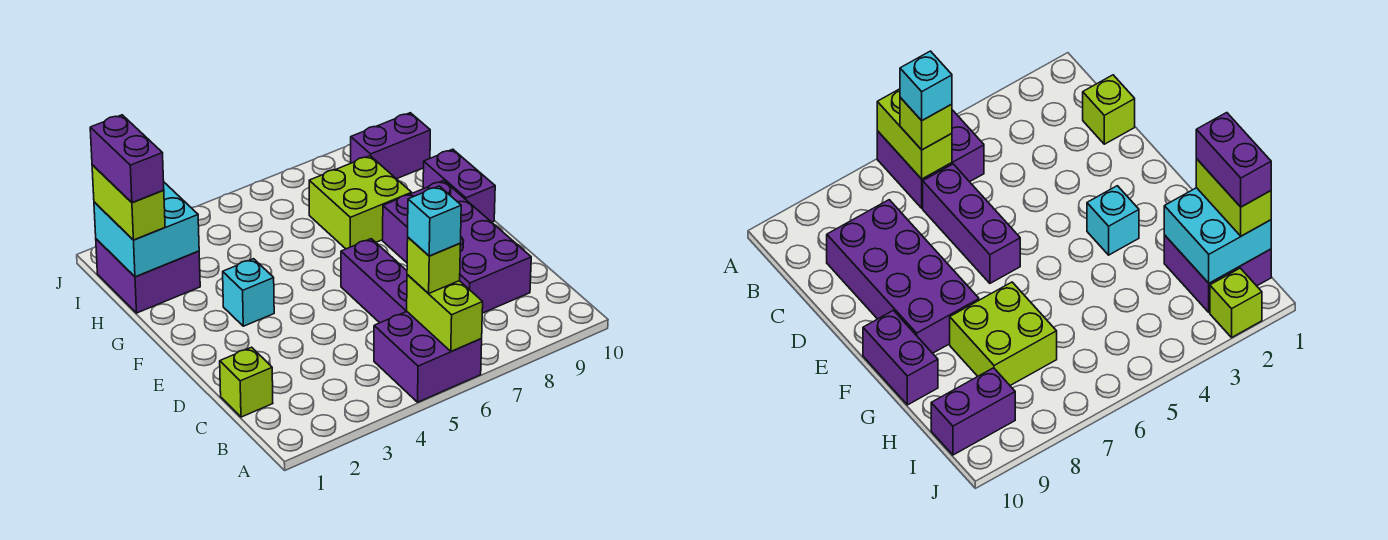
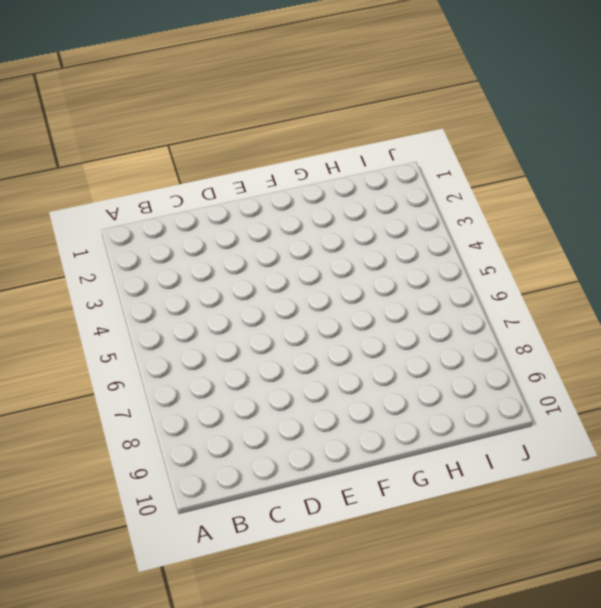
none -> purple 2x2 brick [374,312,482,402]
none -> lime 1x1 brick [220,347,273,417]
none -> purple 1x3 brick [341,239,407,323]

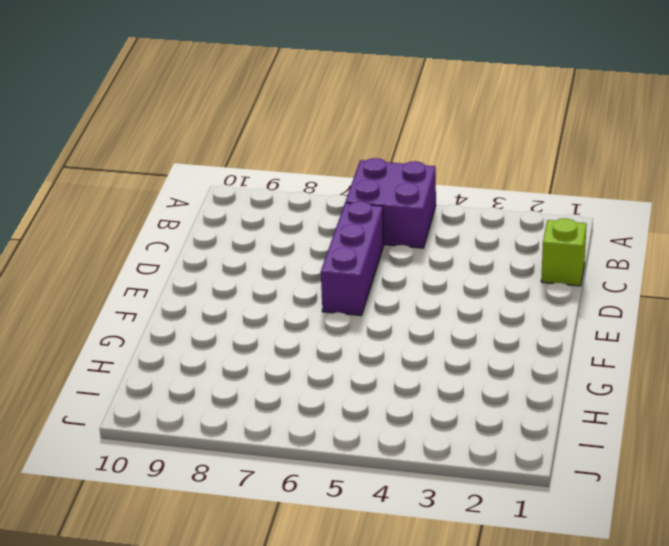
none -> purple 2x4 brick [383,181,531,313]
none -> cyan 1x1 brick [223,259,274,326]
none -> purple 1x2 brick [423,149,495,222]

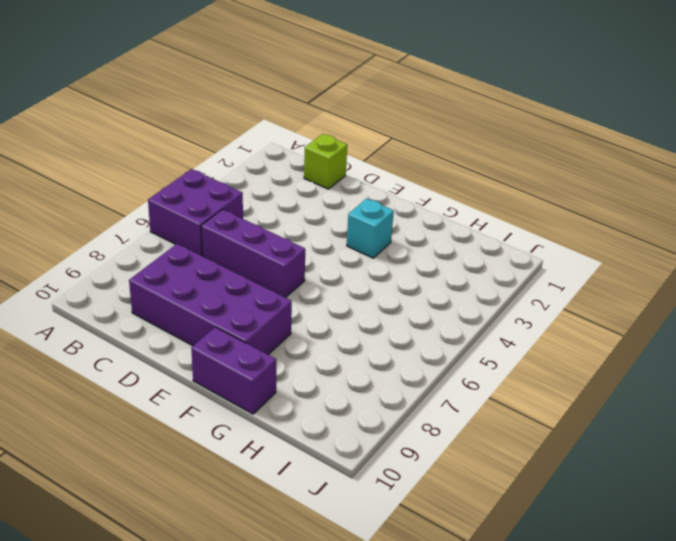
none -> lime 2x2 brick [309,156,412,249]
none -> purple 2x2 brick [96,239,200,313]
none -> purple 1x2 brick [351,113,430,179]

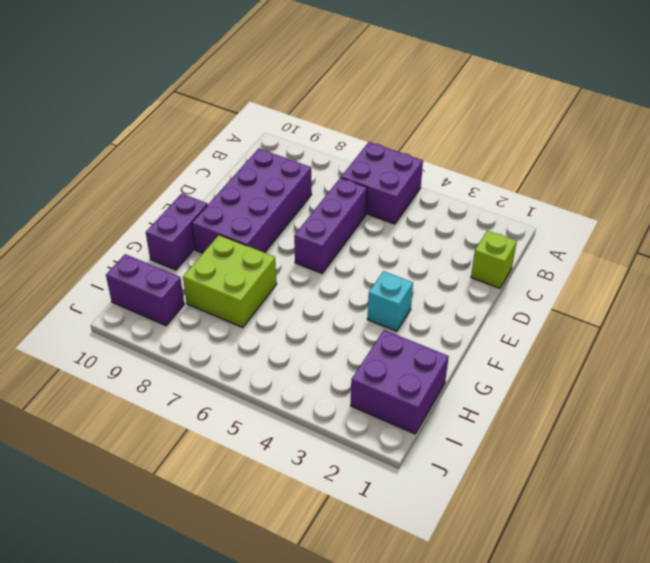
none -> lime 1x1 brick [1210,268,1262,337]
none -> lime 1x2 brick [407,275,483,352]
none -> cyan 2x2 brick [94,183,199,277]

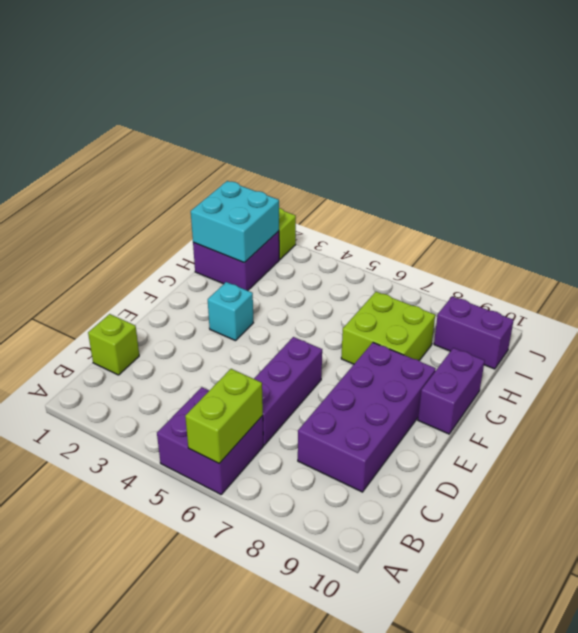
none -> lime 1x1 brick [407,237,460,294]
none -> lime 1x2 brick [92,165,165,240]
none -> cyan 1x1 brick [408,186,461,256]

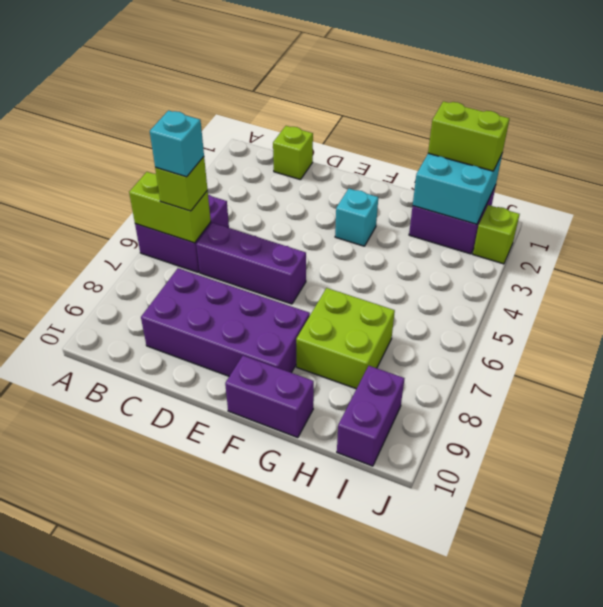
none -> purple 1x2 brick [90,115,164,203]

